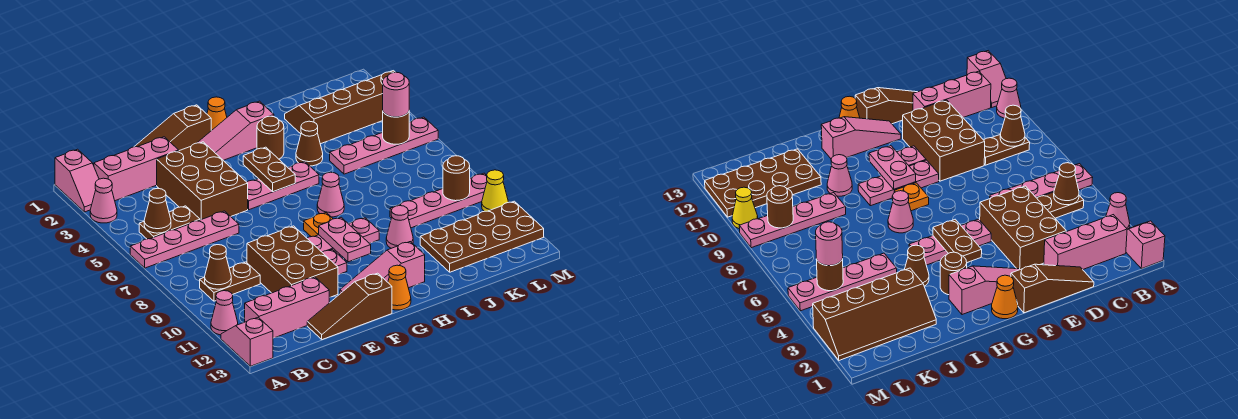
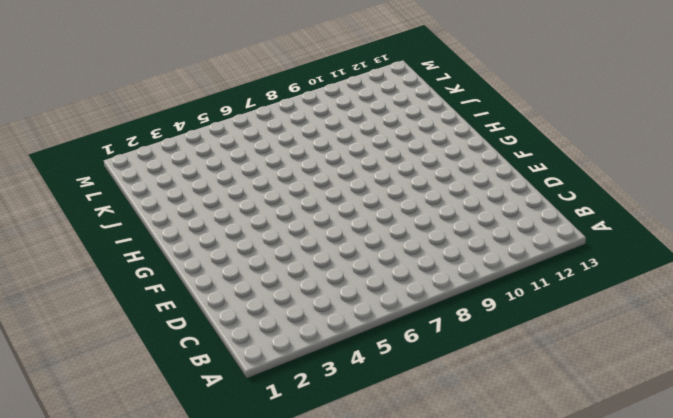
none -> pink 1x2 slope [55,149,99,212]
none -> pink 1x1 cone [90,178,117,223]
none -> pink 1x4 plate [130,211,239,268]
none -> pink 1x1 cone [211,291,238,335]

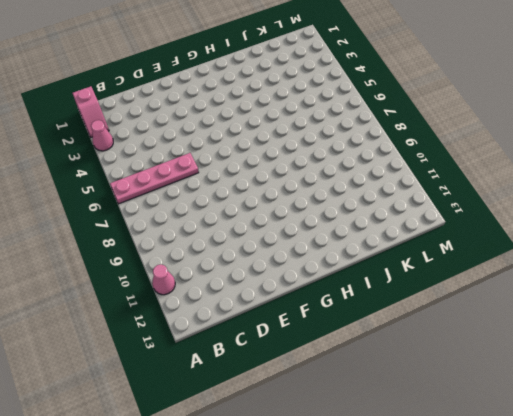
none -> pink 1x2 slope [221,317,273,366]
none -> pink 1x3 brick [94,137,179,201]
none -> brown 1x2 plate [139,206,200,239]
none -> brown 1x2 plate [200,262,260,301]

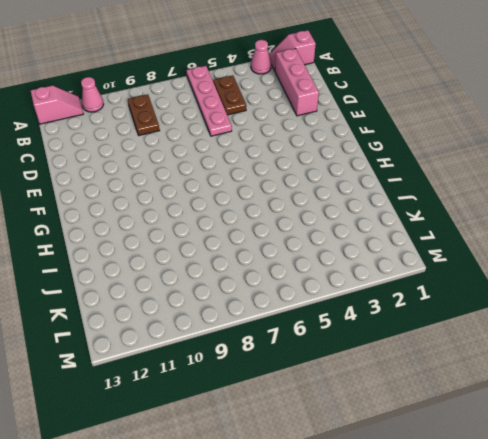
none -> pink 1x3 brick [245,277,329,338]
none -> brown 1x3 slope [134,105,211,151]
none -> brown 2x3 brick [157,142,248,220]
none -> brown 2x3 brick [247,226,338,298]

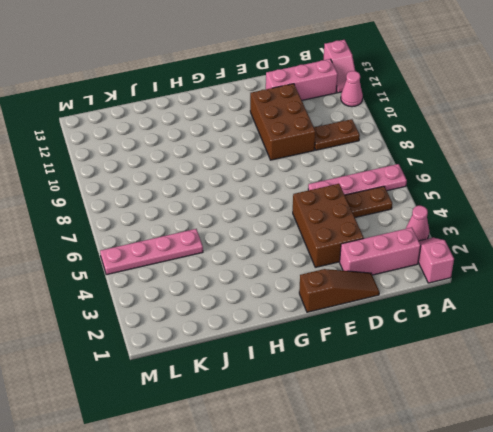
none -> brown 1x3 slope [307,273,392,340]
none -> pink 1x3 slope [197,101,274,160]
none -> pink 1x3 plate [247,162,319,210]
none -> pink 1x3 plate [307,218,379,255]

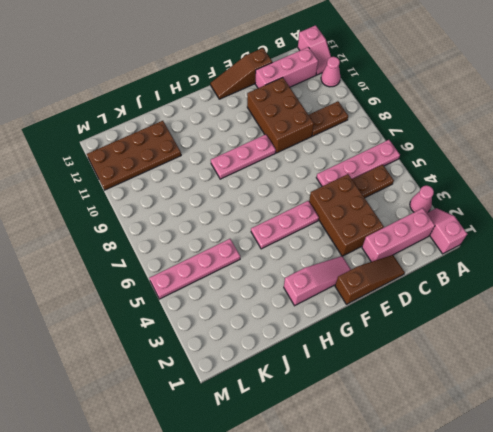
brown 1x3 slope [210,48,272,99] -> brown 1x3 slope turned to [307,273,392,340]
none -> pink 1x1 plate [322,249,347,275]
none -> pink 1x3 slope [340,242,425,294]
none -> orange 1x1 cone [207,97,227,131]
none -> orange 1x1 plate [304,213,333,237]

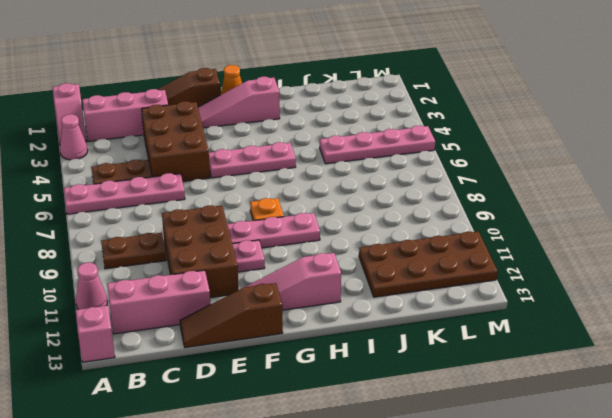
none -> orange 1x1 cone [388,265,411,310]
none -> brown 1x1 round brick [257,116,284,159]
none -> pink 1x1 cone [317,172,344,217]
none -> brown 1x1 cone [296,121,323,166]

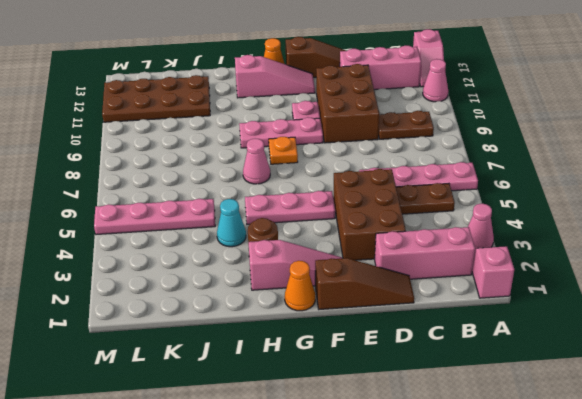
cyan 1x1 cone [217,199,246,247] -> brown 1x1 cone [296,121,323,166]
none -> pink 1x1 cone [386,206,413,248]
none -> brown 2x4 slope [285,71,395,144]
none -> pink 1x4 plate [390,173,487,228]
none -> yellow 1x1 cone [482,170,508,211]

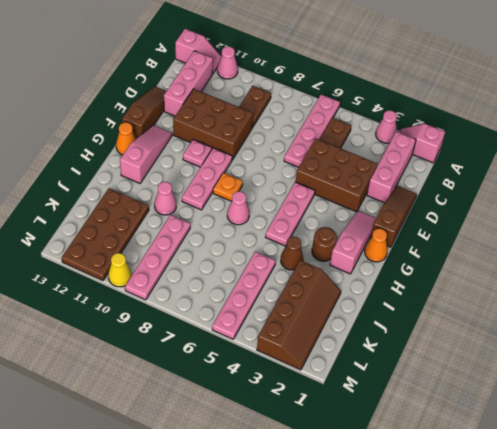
none -> brown 1x1 cone [144,188,171,233]
none -> brown 1x1 cone [205,245,231,289]
none -> brown 1x2 plate [243,147,295,192]
none -> pink 1x2 plate [319,217,371,262]

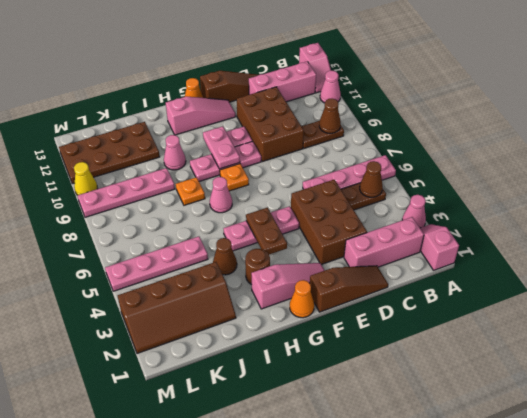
orange 1x1 plate [176,177,205,205] -> none
none -> brown 1x1 round brick [383,112,409,144]
none -> brown 1x1 round brick [443,156,470,201]
none -> pink 1x1 round brick [383,72,409,117]

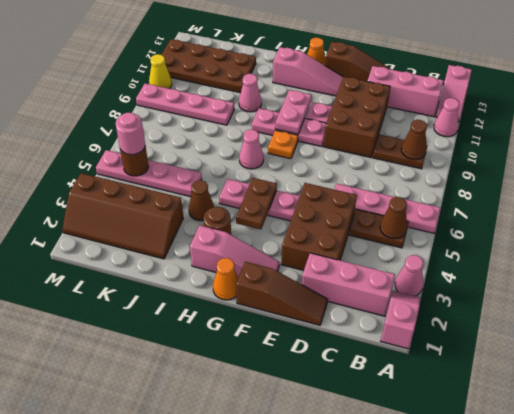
none -> brown 1x1 round brick [443,156,470,201]

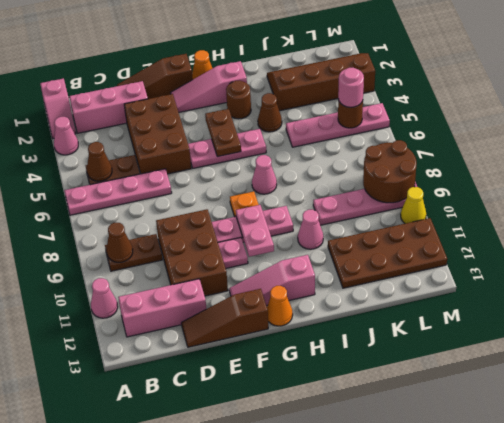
brown 2x2 round brick [363,140,417,203] -> brown 1x1 round brick [443,156,470,201]
none -> pink 1x2 slope [221,317,273,366]

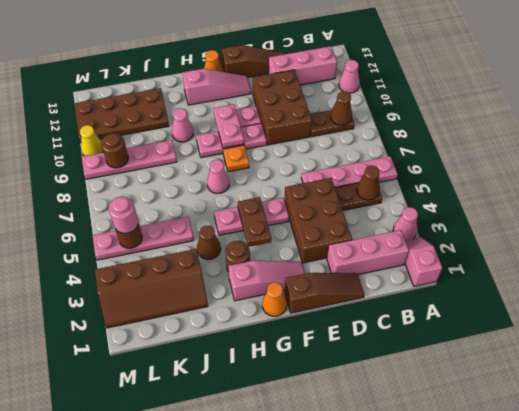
none -> pink 1x2 slope [221,317,273,366]

